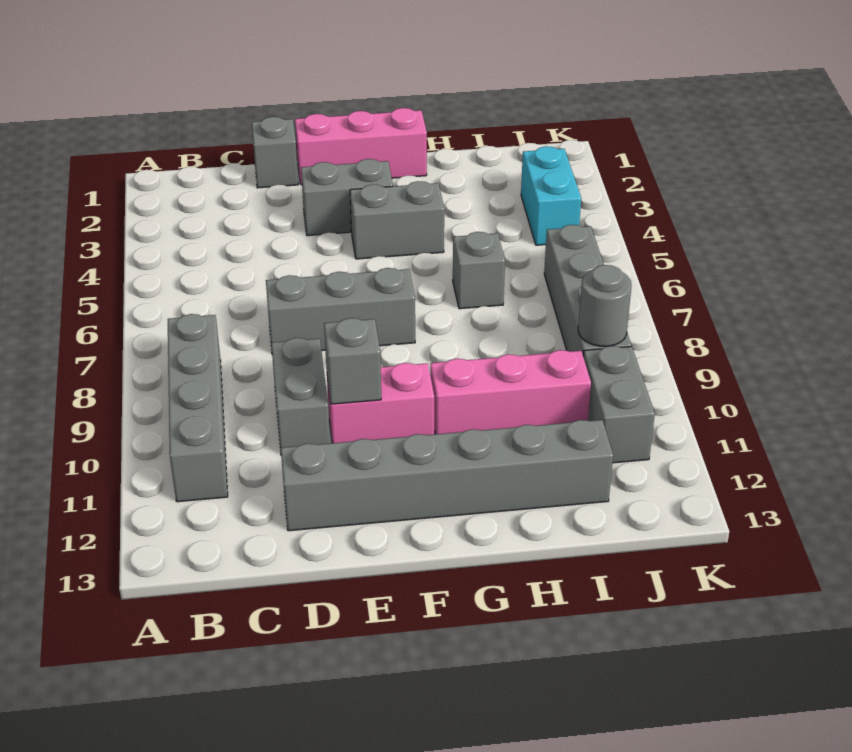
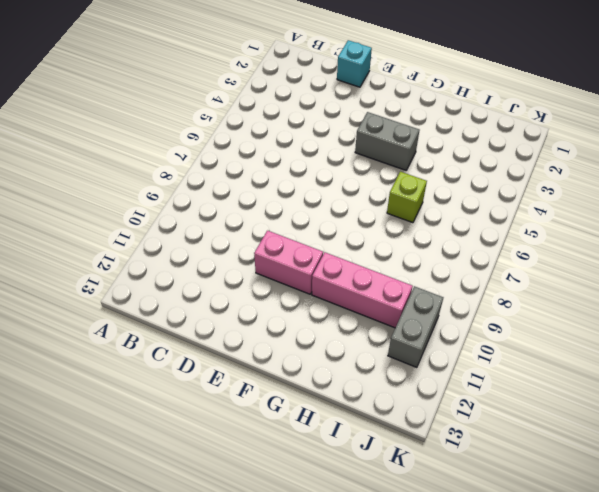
cyan 1x1 brick [337,40,372,87] -> grey 1x1 brick [252,117,298,188]
lime 1x1 brick [387,172,427,223] -> grey 1x1 brick [453,232,505,309]
none -> grey 1x4 brick [168,314,228,502]
none -> grey 1x3 brick [266,268,415,350]
none -> grey 1x2 brick [271,338,330,451]

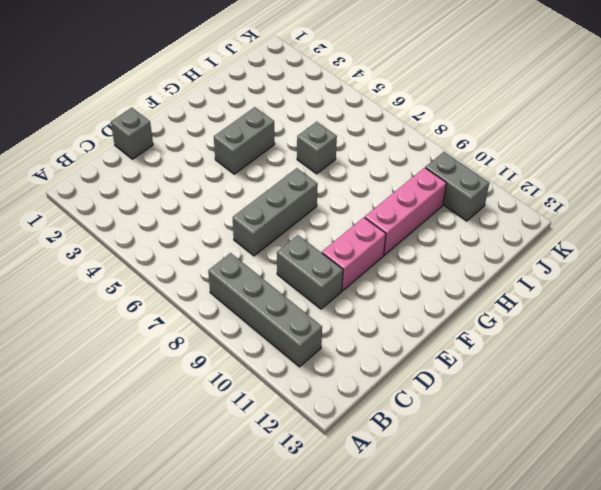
none -> grey 1x6 brick [281,420,613,531]
none -> pink 1x3 brick [295,108,427,185]
none -> grey 1x2 brick [301,159,393,236]

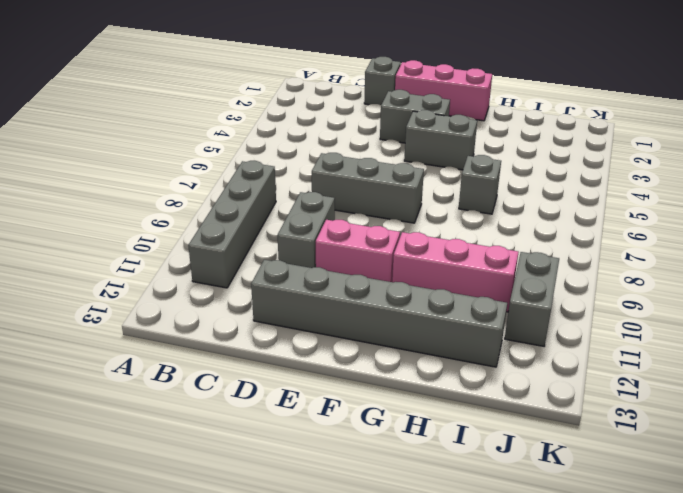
none -> cyan 1x2 brick [521,146,581,245]
none -> grey 1x4 brick [544,225,631,355]
none -> grey 1x1 brick [324,318,381,404]

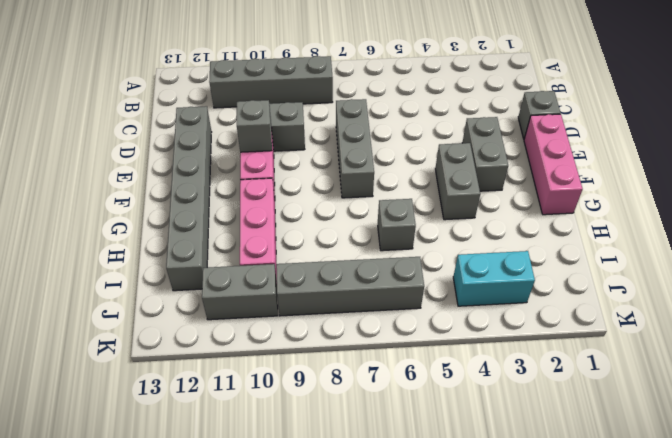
none -> grey 1x1 round brick [578,265,631,346]

